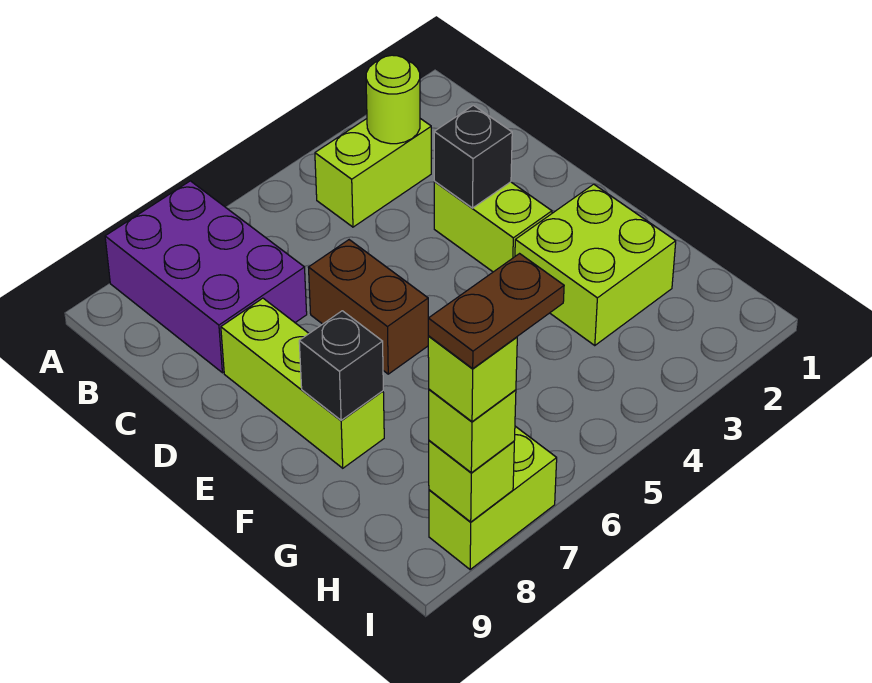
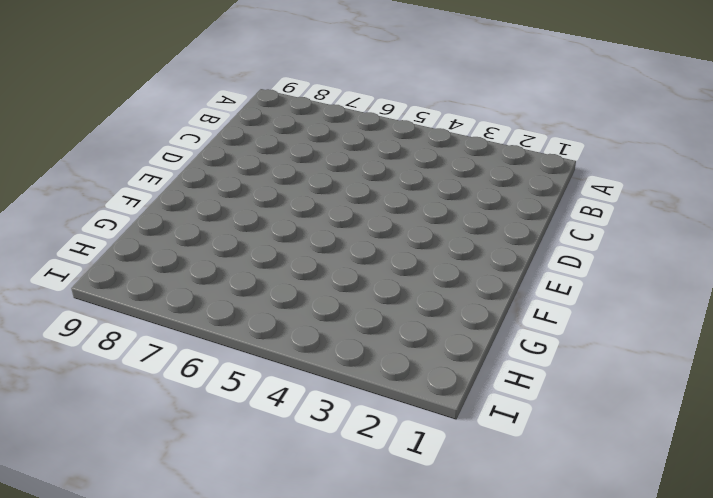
none -> purple 2x3 brick [105,181,307,373]
none -> lime 1x2 brick [315,119,431,227]
none -> lime 1x2 brick [434,182,552,272]

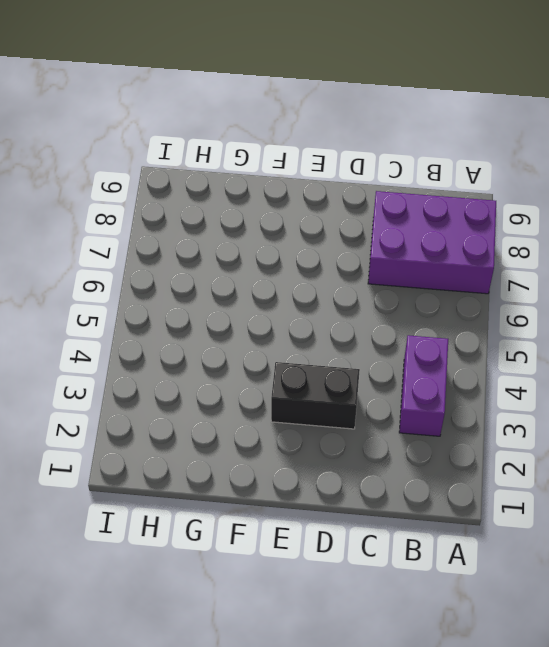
purple 1x2 brick [399,335,448,436] -> lime 1x2 brick [315,119,431,227]
black 1x2 brick [271,362,360,429] -> lime 1x2 brick [434,182,552,272]
none -> brown 1x2 brick [309,240,428,374]
none -> lime 1x3 brick [221,298,384,468]
none -> lime 2x2 brick [515,184,676,346]

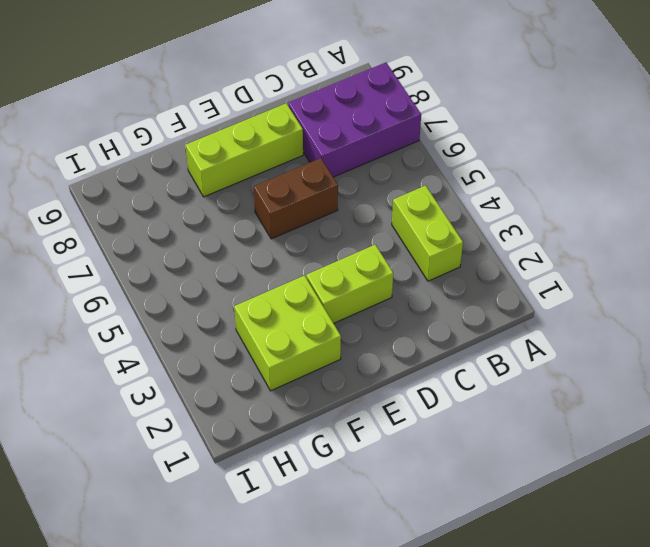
none -> lime 1x2 brick [429,426,557,569]
none -> lime 1x1 round brick [366,55,420,144]
none -> black 1x1 brick [434,105,512,208]

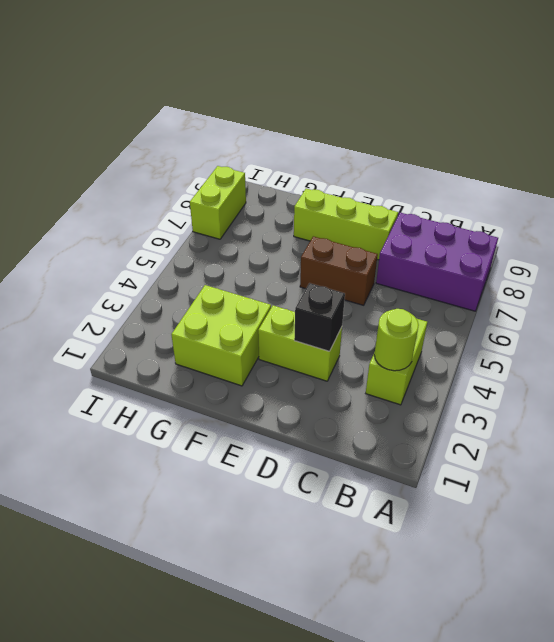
none -> black 1x1 brick [299,311,383,420]
none -> lime 1x1 brick [429,441,514,522]
none -> lime 1x1 brick [429,389,516,473]

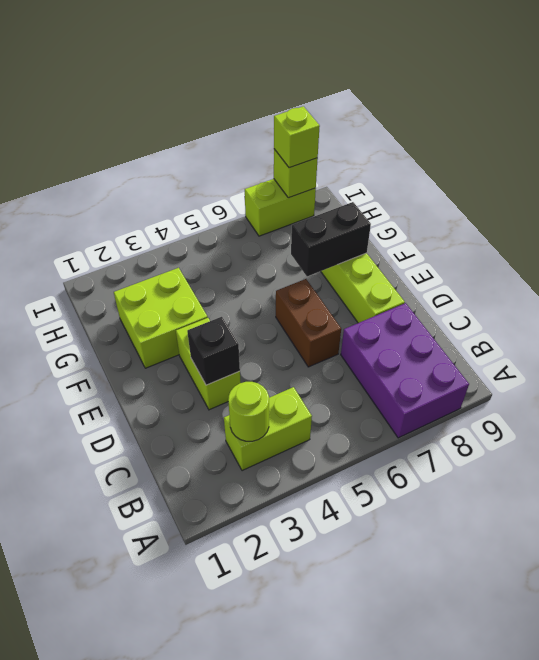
black 1x2 brick [291,202,371,276] -> black 1x1 brick [299,311,383,420]
none -> lime 1x1 brick [428,336,517,422]
none -> brown 1x2 plate [428,254,564,368]

